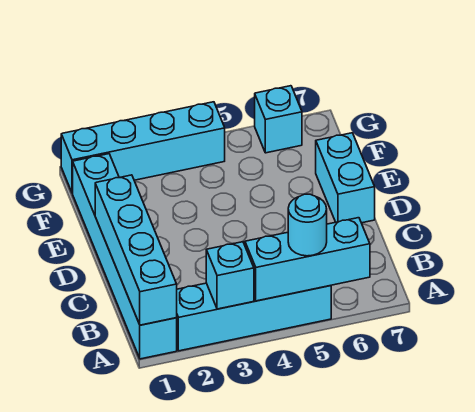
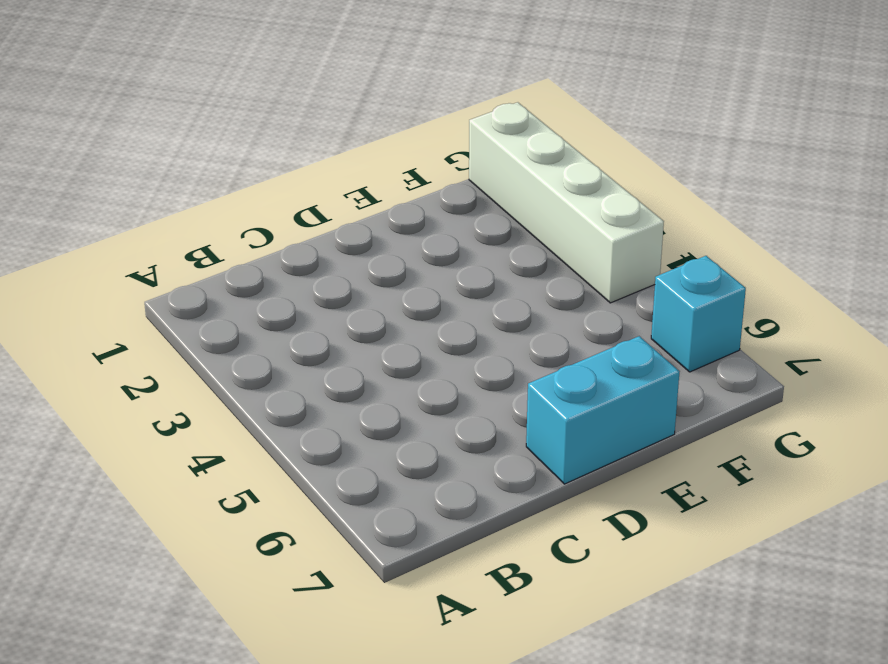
white 1x4 brick [469,102,664,303] -> cyan 1x4 brick [61,102,225,193]
none -> cyan 1x6 brick [73,154,177,359]
none -> cyan 1x4 brick [177,283,331,351]

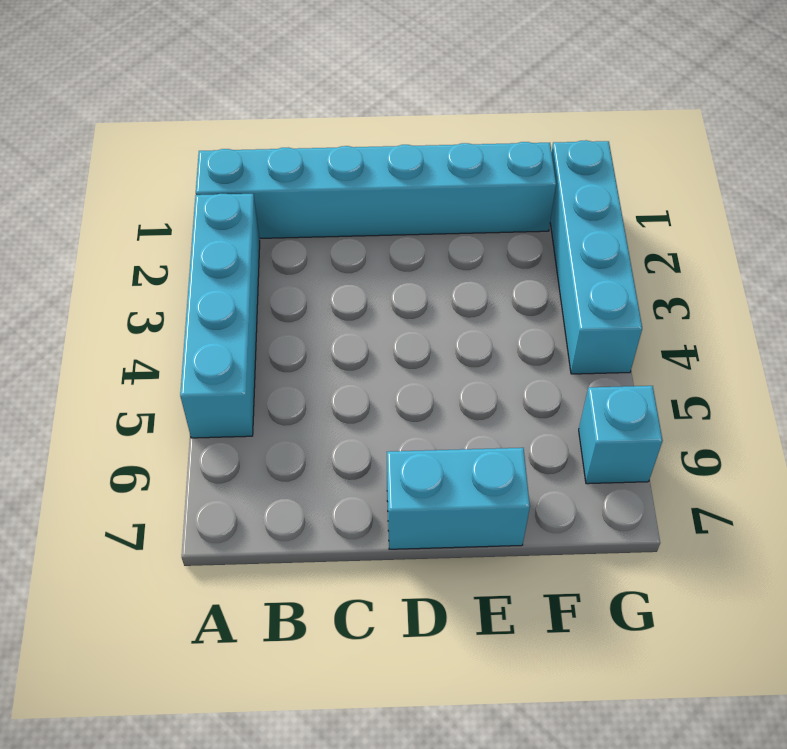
none -> cyan 1x4 brick [95,175,177,325]
none -> cyan 1x1 brick [206,242,254,309]

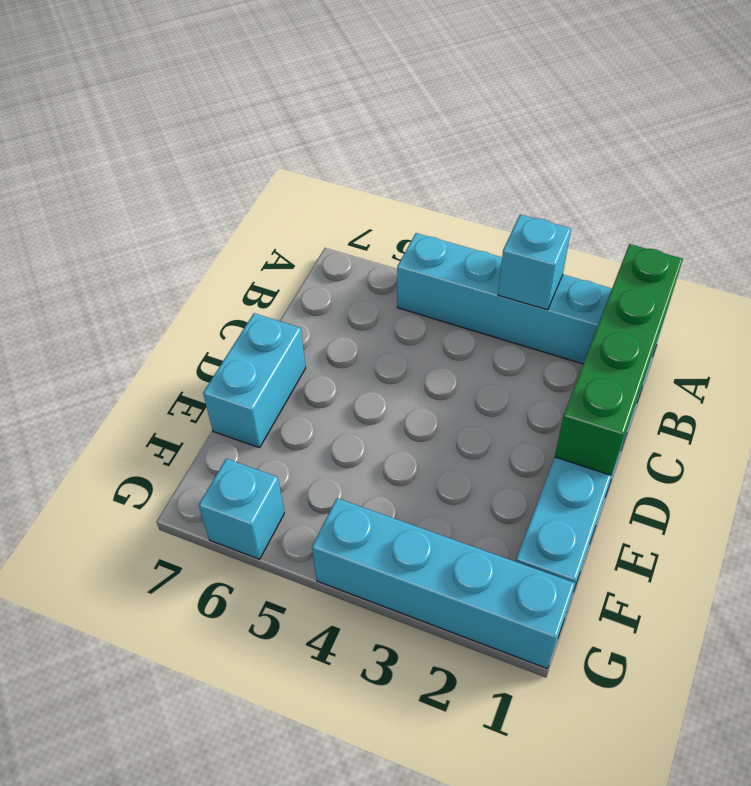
green 1x4 brick [555,244,683,475] -> cyan 1x4 brick [95,175,177,325]
none -> cyan 1x3 brick [245,218,370,301]
none -> cyan 1x1 round brick [288,194,327,256]

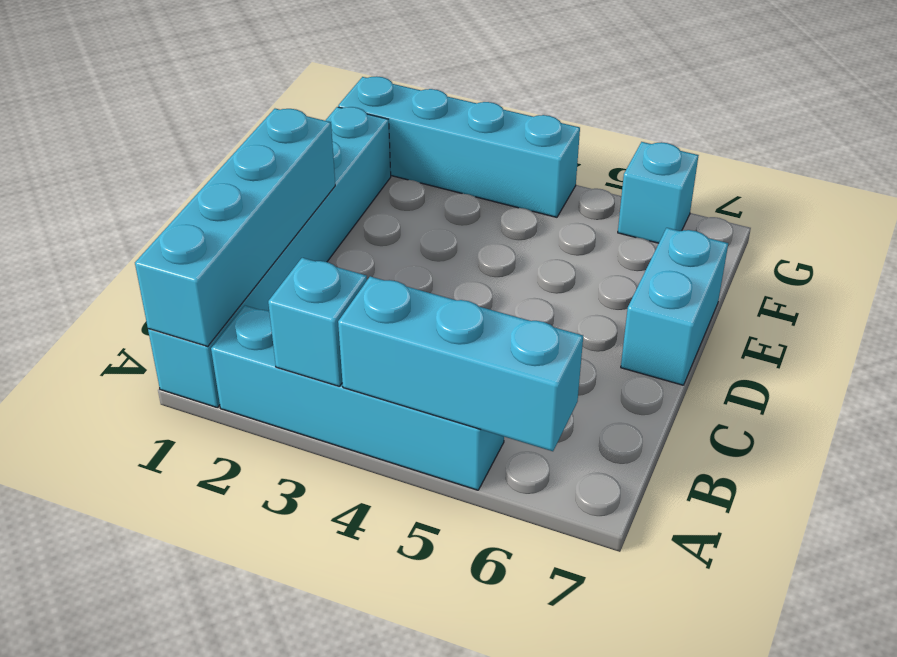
none -> cyan 1x1 round brick [288,194,327,256]

